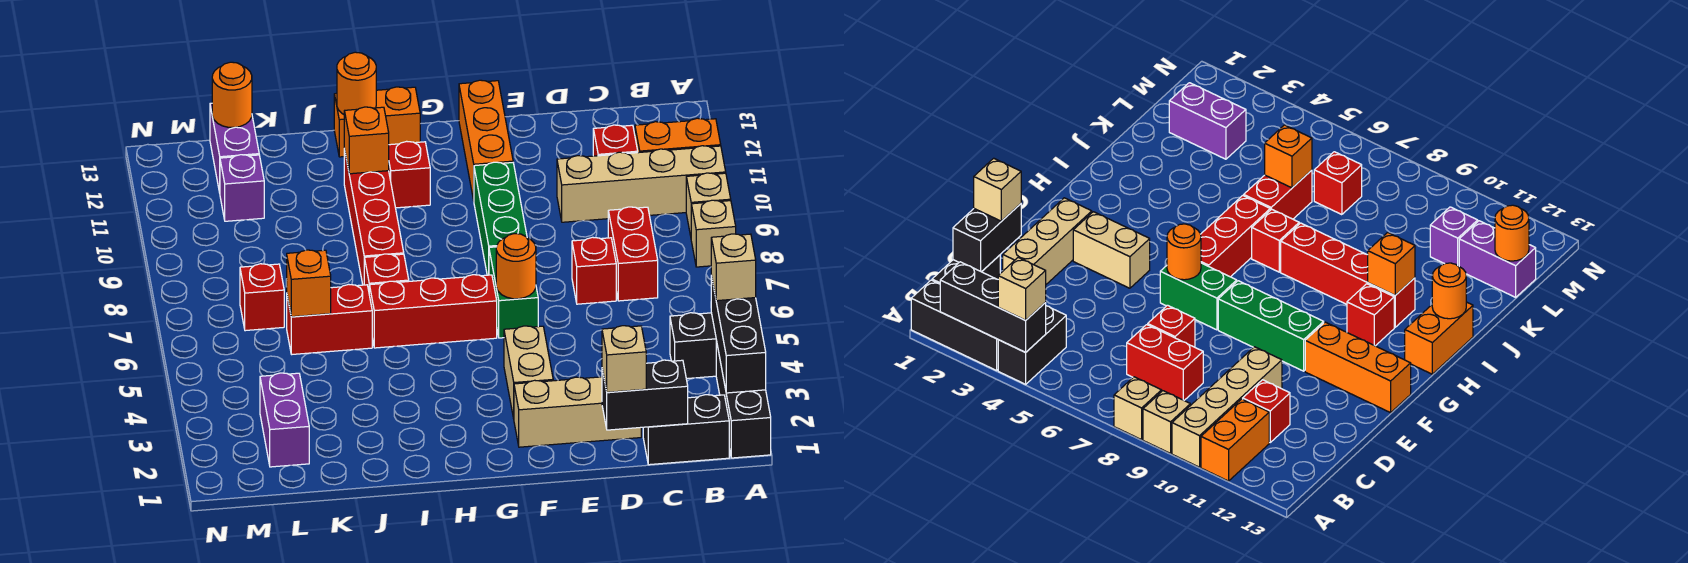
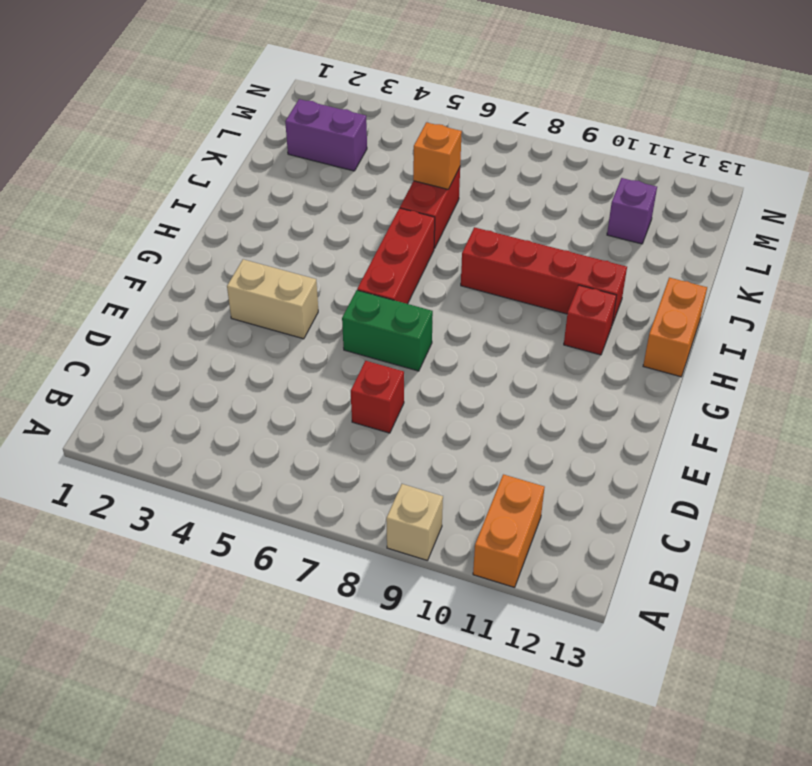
none -> black 1x3 brick [716,341,771,458]
none -> black 1x2 brick [670,313,716,379]
none -> tan 1x1 brick [691,200,736,267]
none -> tan 1x4 brick [557,146,726,222]

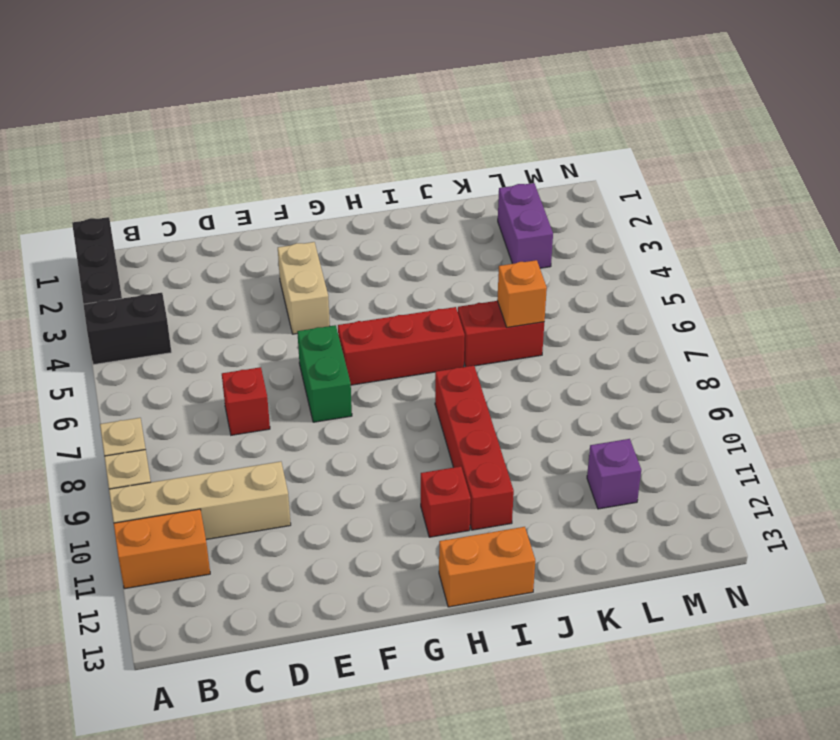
none -> black 1x2 brick [643,395,729,465]
none -> red 1x2 brick [608,207,658,301]
none -> red 1x1 brick [593,125,638,156]
none -> tan 1x3 brick [514,377,641,447]

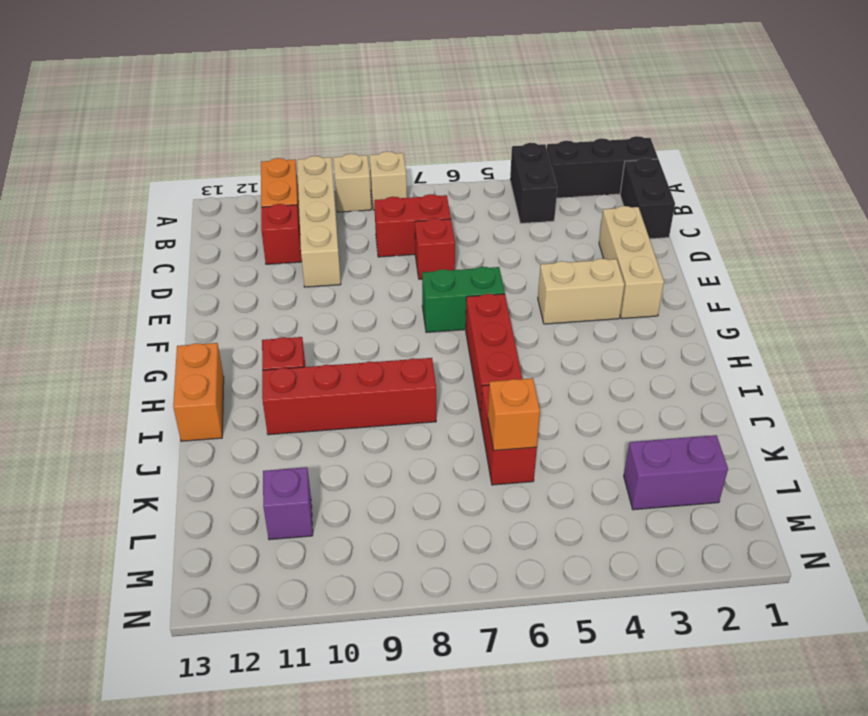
none -> green 1x3 brick [474,162,527,275]
none -> orange 1x3 brick [459,80,513,200]
none -> red 1x1 brick [364,254,409,290]
none -> red 1x1 brick [240,264,284,331]

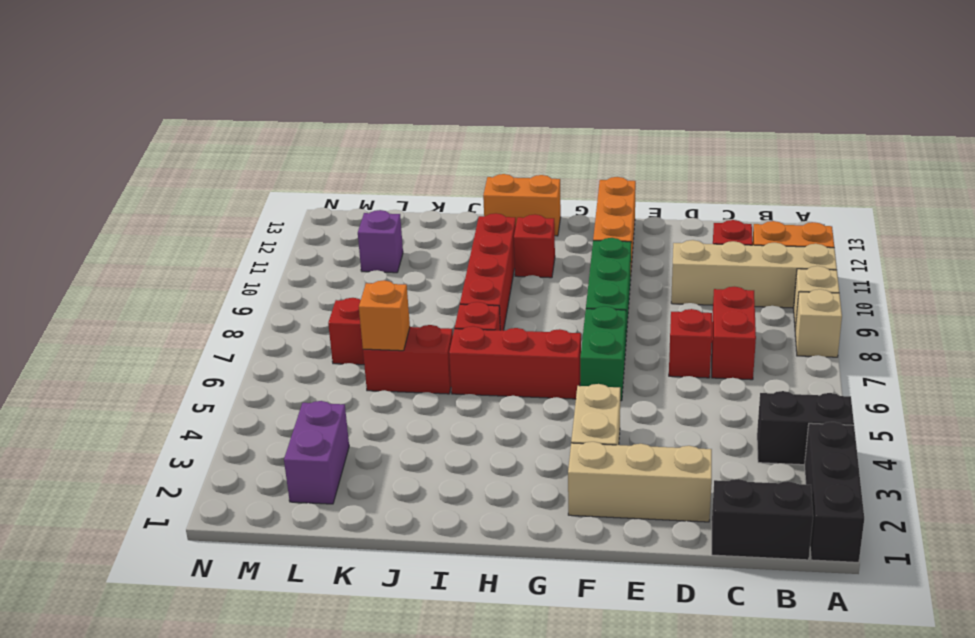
none -> purple 1x2 brick [210,103,259,193]
none -> black 1x3 brick [711,276,766,393]
none -> black 1x2 brick [602,360,688,430]
none -> orange 1x1 round brick [496,234,536,299]

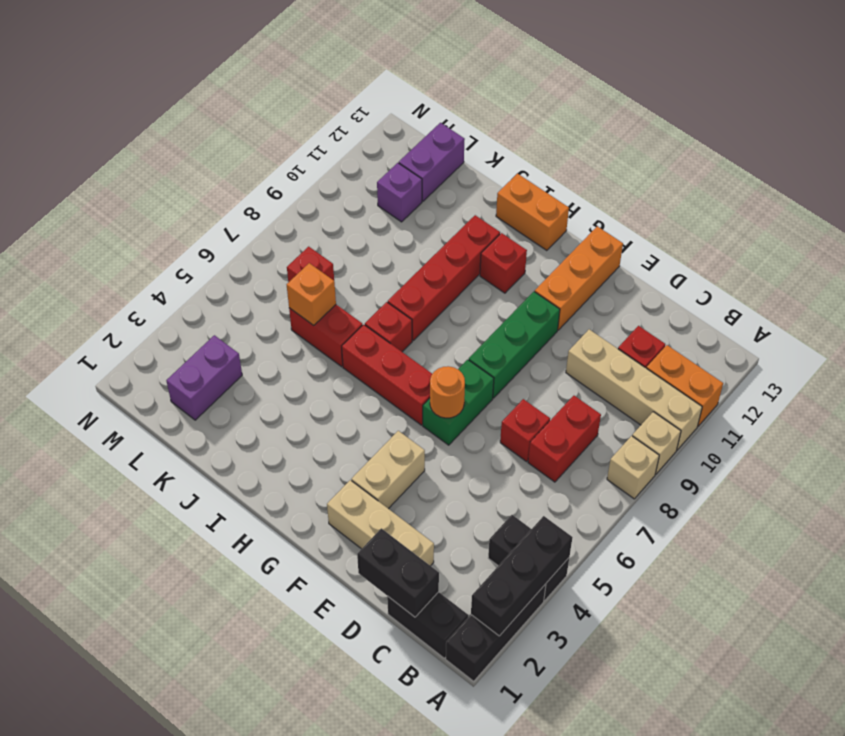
none -> orange 1x1 brick [344,107,389,174]
none -> orange 1x1 round brick [337,52,376,114]
none -> orange 1x1 round brick [212,62,252,128]
none -> tan 1x1 brick [711,234,756,301]

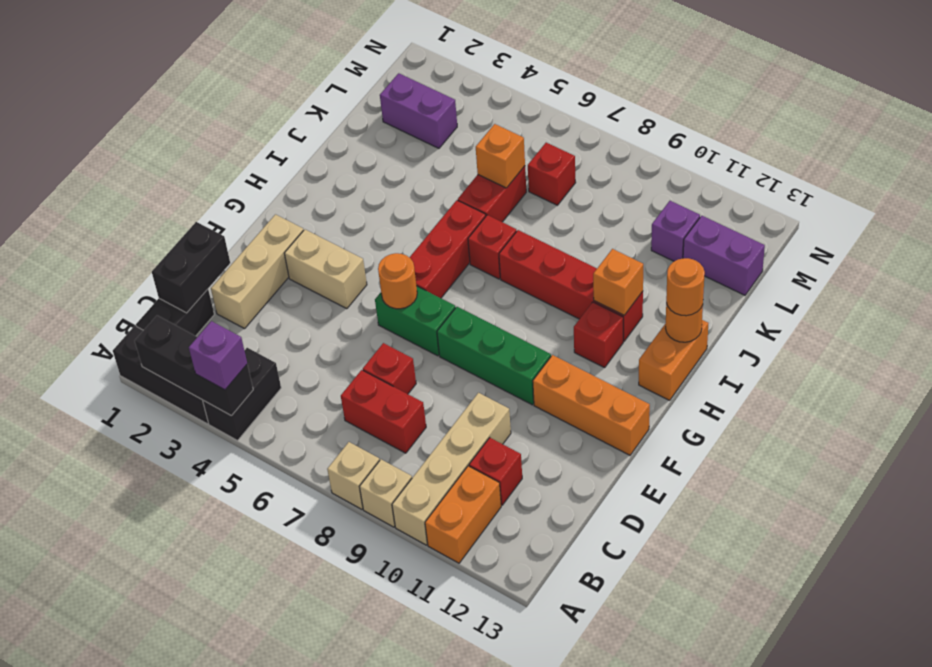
purple 1x1 brick [189,321,247,390] -> tan 1x1 brick [711,234,756,301]
orange 1x1 round brick [666,258,705,316] -> orange 1x1 round brick moved to [212,62,252,128]
none -> tan 1x1 brick [602,326,646,392]

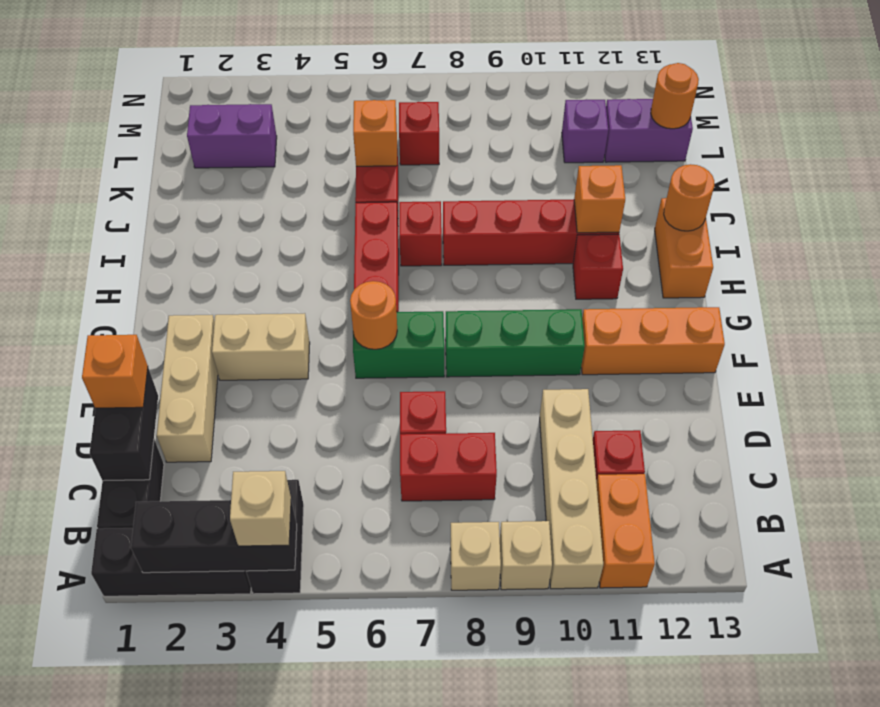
orange 1x1 brick [82,335,148,408] -> tan 1x1 brick [602,326,646,392]

